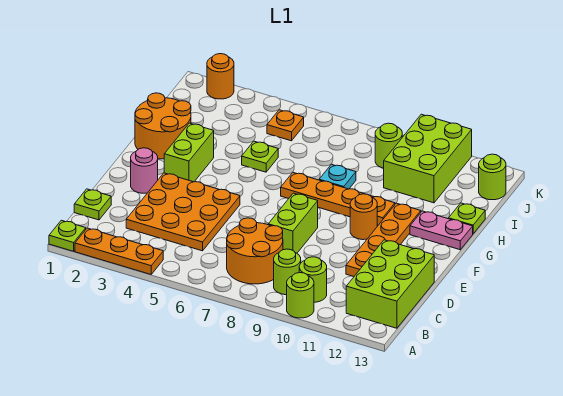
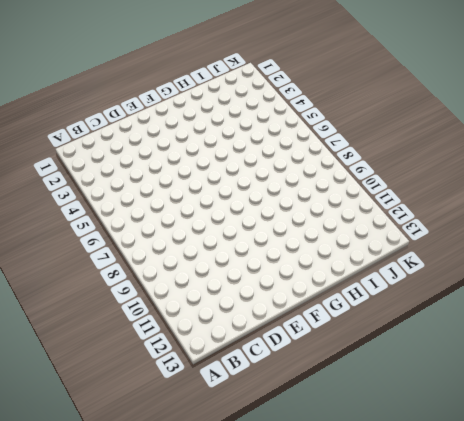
none -> lime 1x1 plate [49,220,86,251]
none -> orange 1x3 plate [75,228,163,274]
none -> lime 1x1 round brick [287,273,314,318]

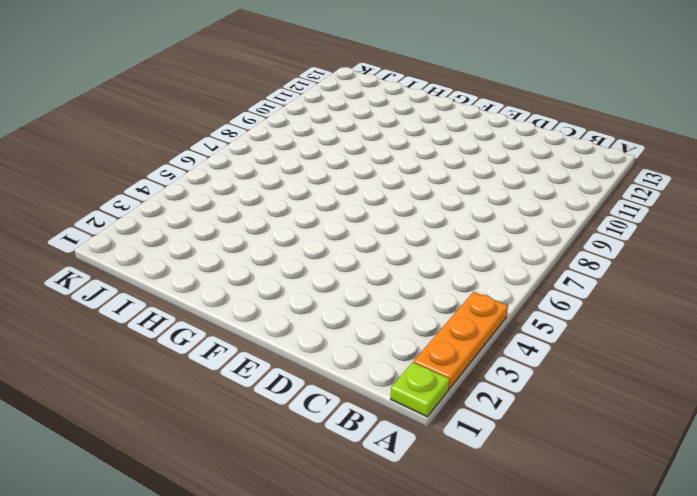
none -> lime 1x1 round brick [287,273,314,318]
none -> orange 2x2 round brick [227,218,283,284]
none -> lime 1x1 round brick [274,249,301,295]

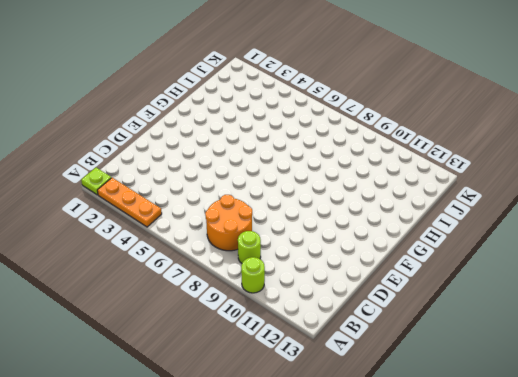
none -> lime 1x1 round brick [299,257,327,302]
none -> lime 2x3 brick [346,240,434,328]
none -> lime 1x1 plate [74,189,111,220]

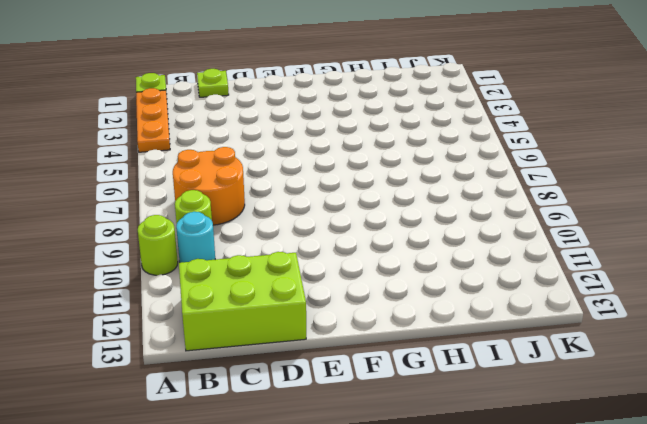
cyan 1x1 round brick [176,212,215,263] -> lime 1x1 round brick [299,257,327,302]
none -> orange 3x3 plate [126,173,240,251]
none -> lime 1x2 brick [268,193,318,253]
none -> orange 1x4 plate [346,203,421,277]

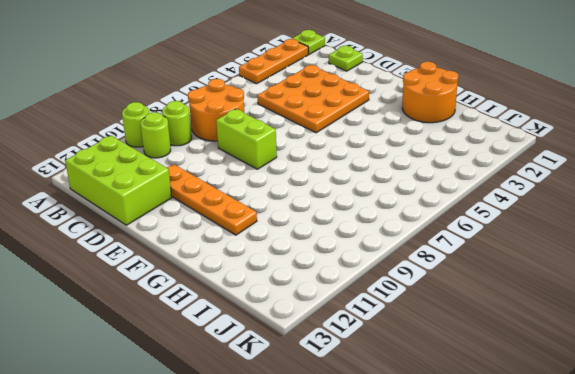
none -> pink 1x1 round brick [131,148,158,193]
none -> lime 1x2 brick [164,123,214,182]
none -> orange 1x1 round brick [350,194,377,240]

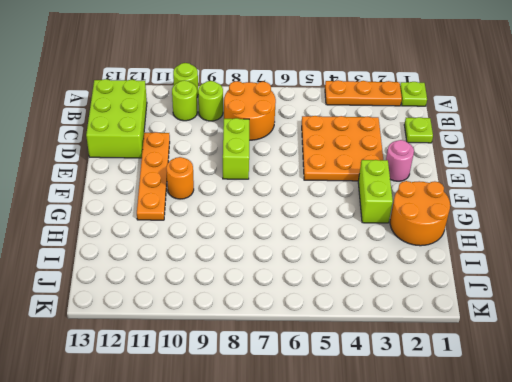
none -> orange 1x4 plate [281,173,395,225]
none -> pink 1x2 plate [410,211,473,250]
none -> lime 1x1 plate [242,141,278,172]

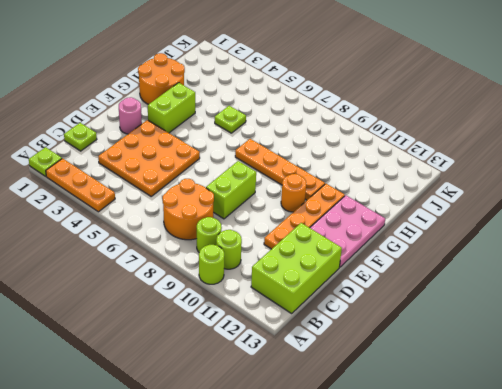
pink 2x3 plate [310,195,385,267] -> pink 1x2 plate [410,211,473,250]
none -> cyan 1x1 plate [319,164,356,189]
none -> lime 1x1 plate [449,203,485,234]
none -> lime 2x3 brick [384,114,472,203]

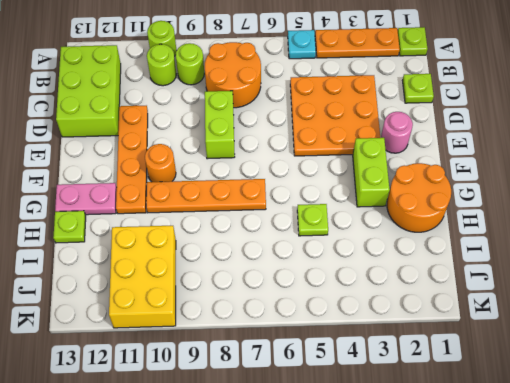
cyan 1x1 plate [288,30,316,59] -> cyan 1x1 plate moved to [319,164,356,189]
yellow 2x3 brick [109,226,176,328] -> lime 2x3 brick [384,114,472,203]
none -> orange 1x1 plate [267,110,304,141]
none -> lime 1x1 round brick [375,123,402,168]
none -> lime 1x1 round brick [479,154,506,200]

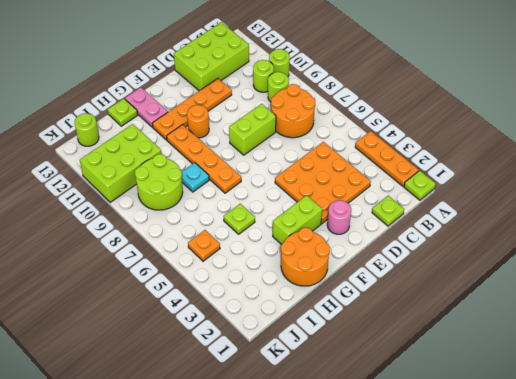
lime 2x2 round brick [135,154,183,210] -> lime 1x1 round brick [375,123,402,168]
none -> orange 1x1 round brick [207,54,234,99]

